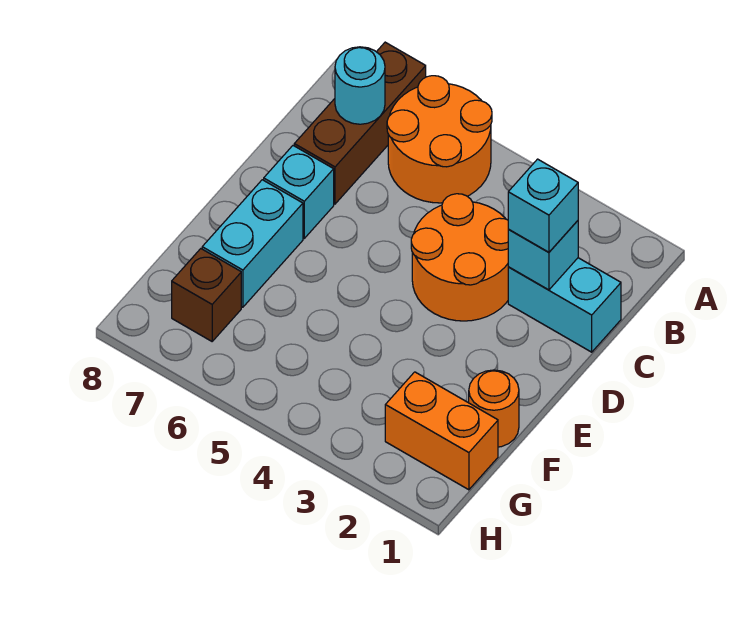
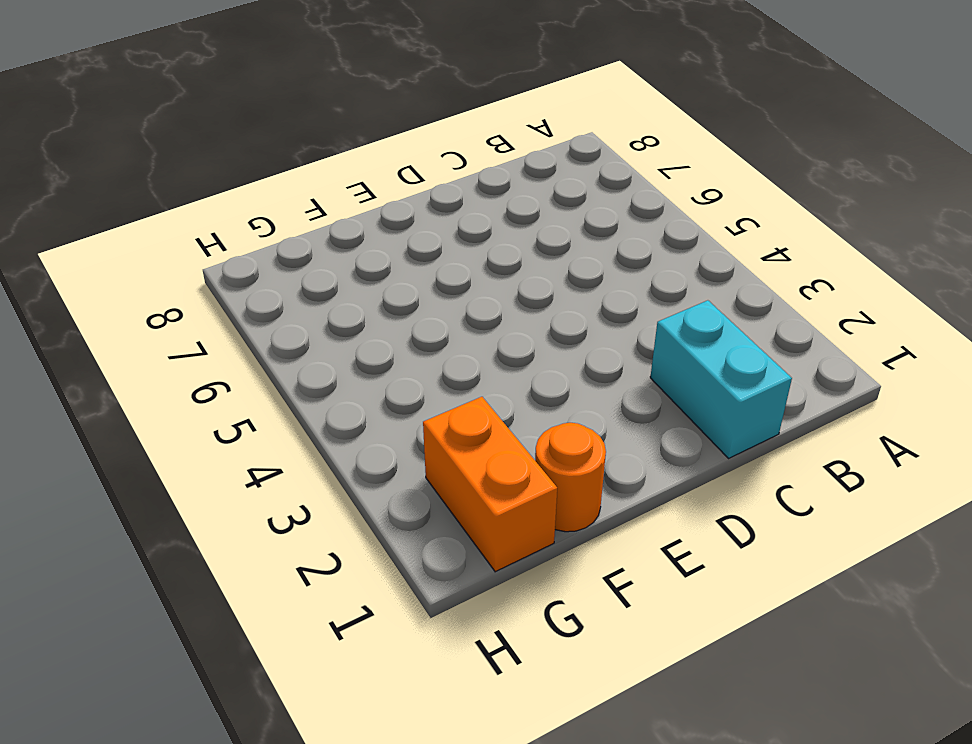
none -> orange 2x2 round brick [387,76,492,203]
none -> brown 1x3 brick [294,42,426,204]
none -> orange 2x2 round brick [411,194,508,321]

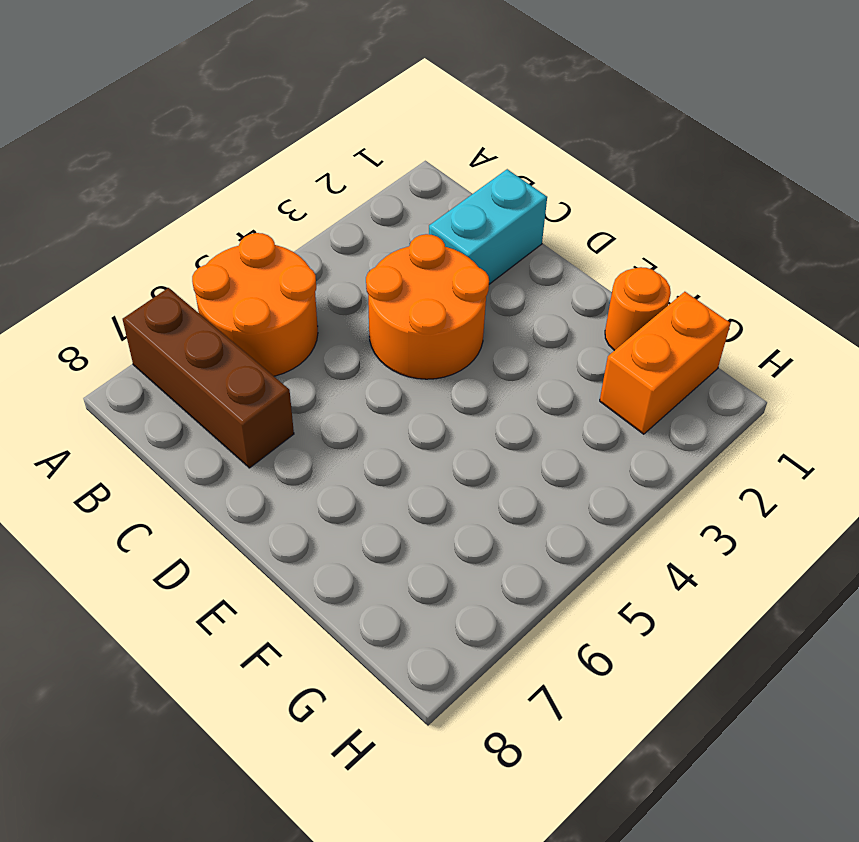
none -> cyan 1x1 brick [264,146,334,238]
none -> cyan 1x2 brick [202,180,303,307]
none -> brown 1x1 brick [172,249,241,341]

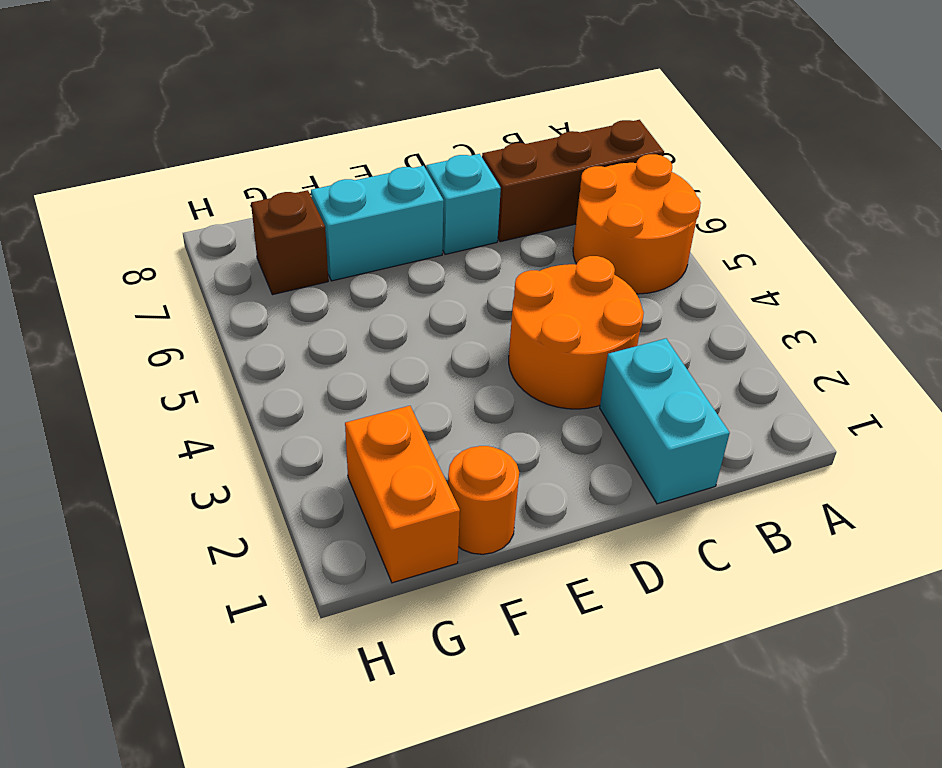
none -> cyan 1x1 round brick [335,47,385,124]
none -> cyan 1x1 brick [508,221,578,290]
none -> cyan 1x1 brick [508,159,578,252]

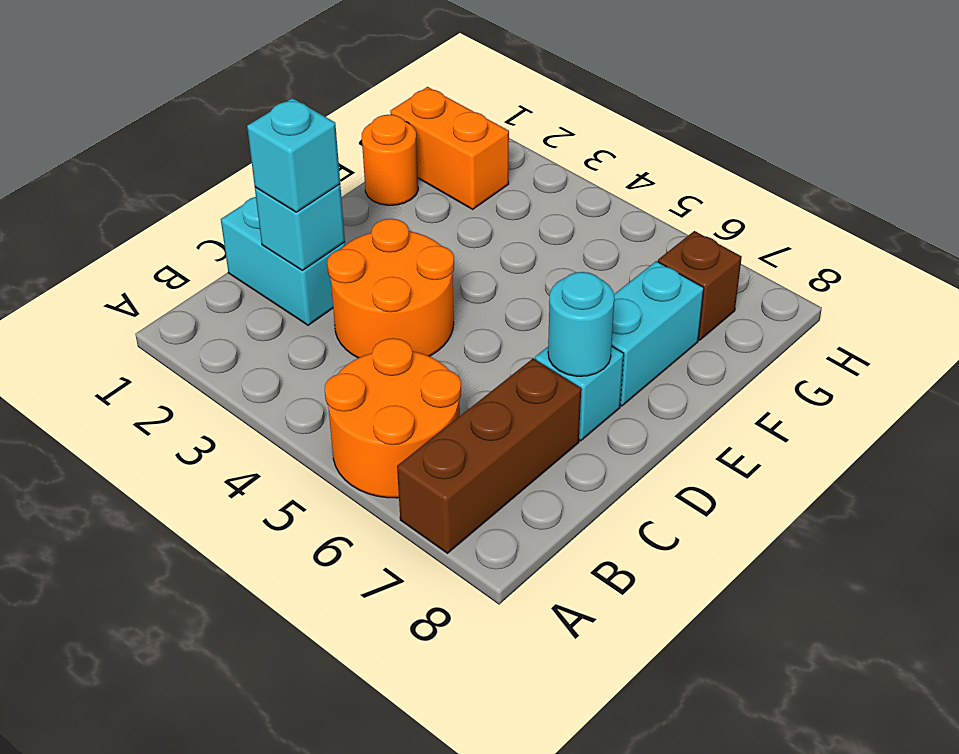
cyan 1x1 round brick [548,272,614,376] -> cyan 1x1 round brick moved to [335,47,385,124]

